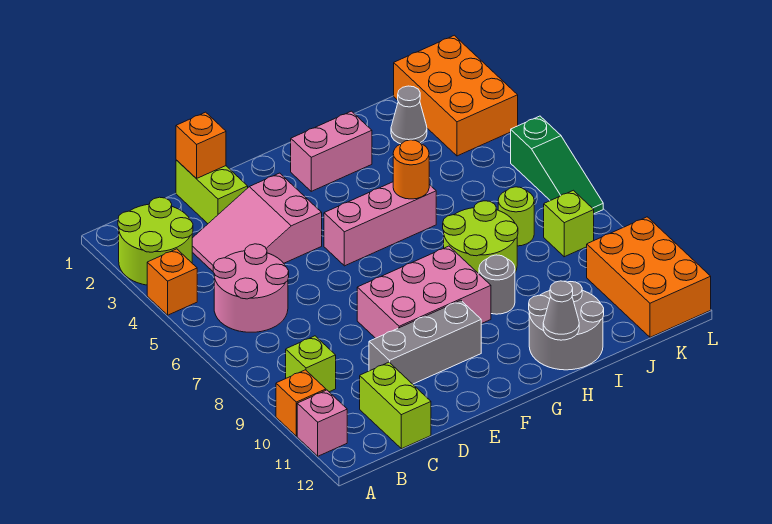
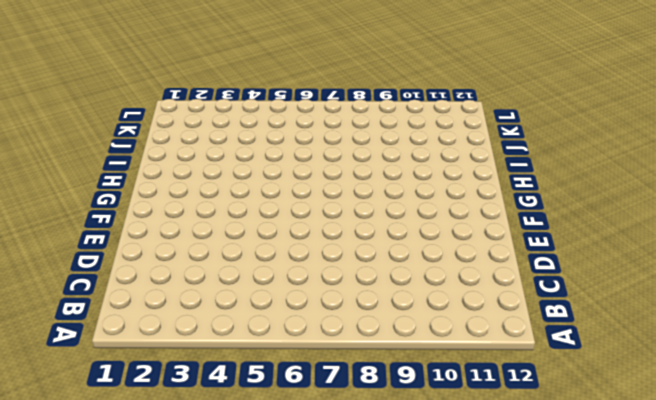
none -> lime 2x2 round brick [118,197,193,285]
none -> orange 1x1 brick [147,249,197,315]
none -> orange 1x1 brick [276,370,326,436]

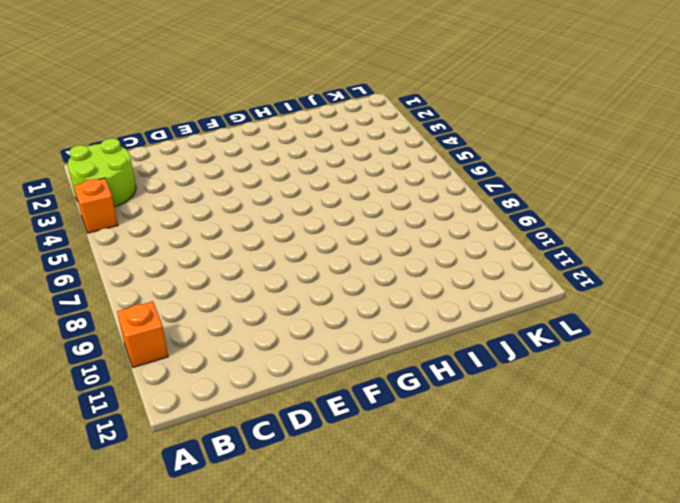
none -> pink 1x1 brick [297,390,347,456]
none -> pink 2x2 round brick [213,244,289,332]
none -> lime 1x1 brick [286,336,336,392]

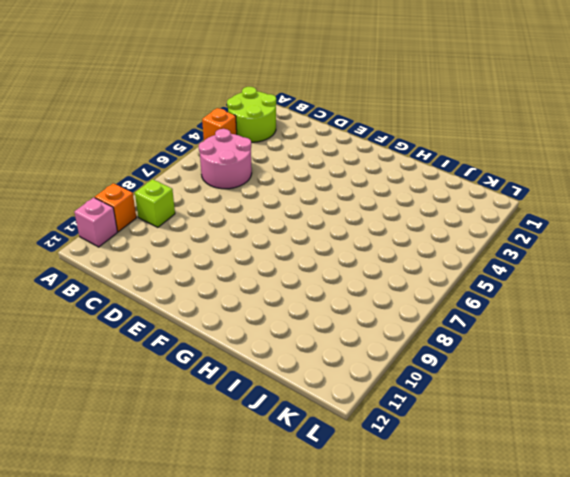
none -> pink 2x3 slope [192,173,322,271]
none -> lime 1x2 brick [360,362,431,449]
none -> lime 1x2 brick [176,160,248,224]

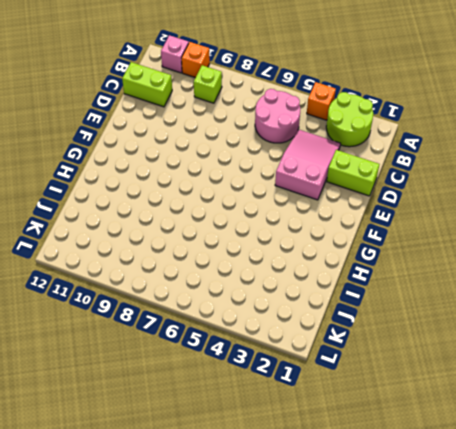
none -> grey 1x3 brick [369,300,481,384]
none -> pink 2x3 brick [357,246,491,338]
none -> pink 1x3 brick [324,182,436,266]

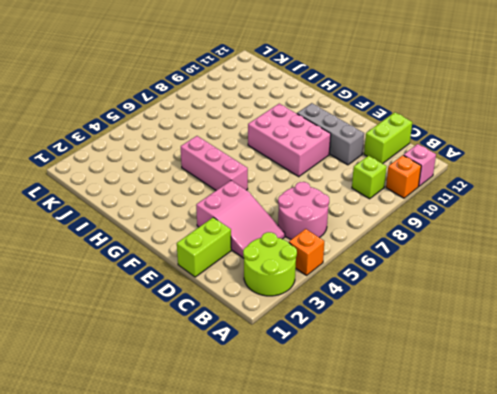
none -> pink 1x2 brick [291,111,372,191]
none -> lime 2x2 round brick [443,201,518,274]
none -> grey 1x1 round brick [479,255,515,314]

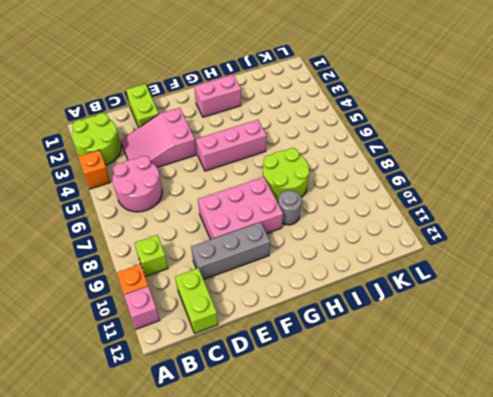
none -> grey 2x2 round brick [529,282,604,370]
none -> grey 1x1 cone [391,86,427,144]
none -> lime 1x1 round brick [498,187,534,246]

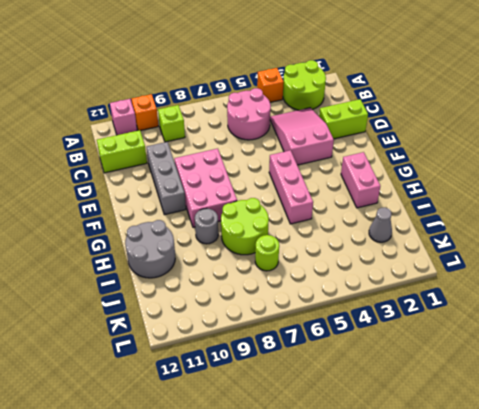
none -> orange 2x3 brick [394,35,518,156]
none -> lime 1x1 brick [544,190,594,257]
none -> orange 2x3 brick [587,217,711,337]

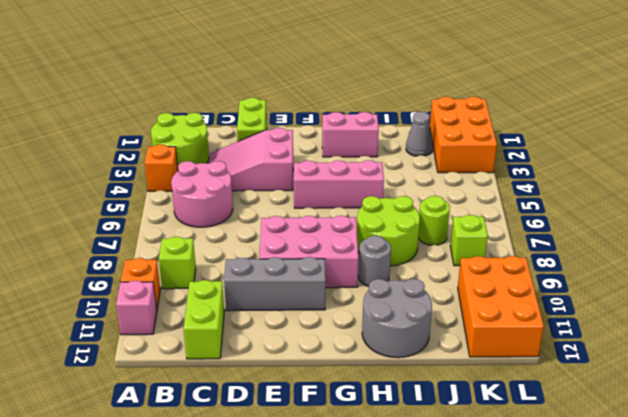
none -> green 1x3 slope [511,116,603,214]
none -> orange 1x1 brick [176,112,226,179]
none -> orange 1x1 round brick [393,140,429,199]

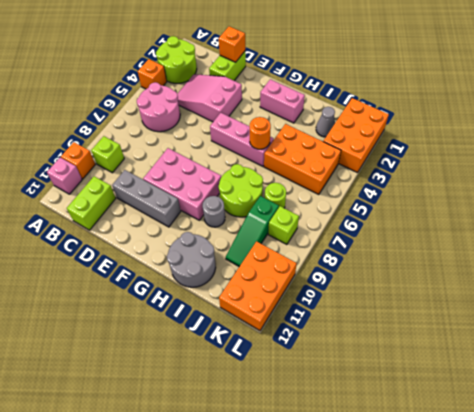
orange 2x3 brick [264,124,341,195] -> none
green 1x3 slope [226,196,279,267] -> green 1x3 slope moved to [511,116,603,214]
none -> grey 1x1 cone [543,281,579,340]

